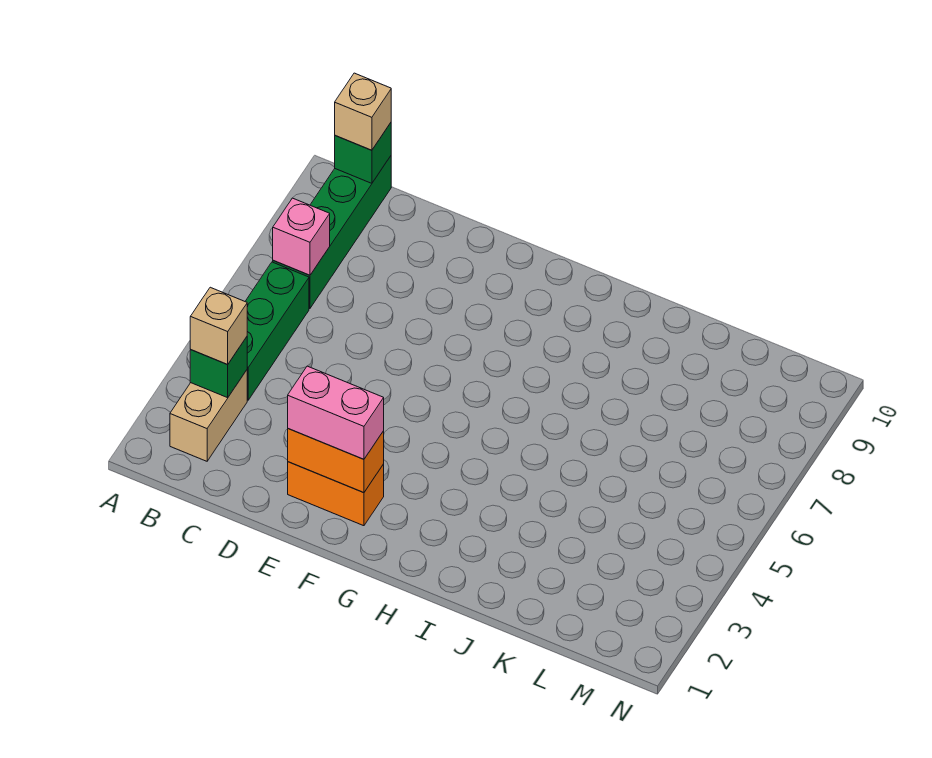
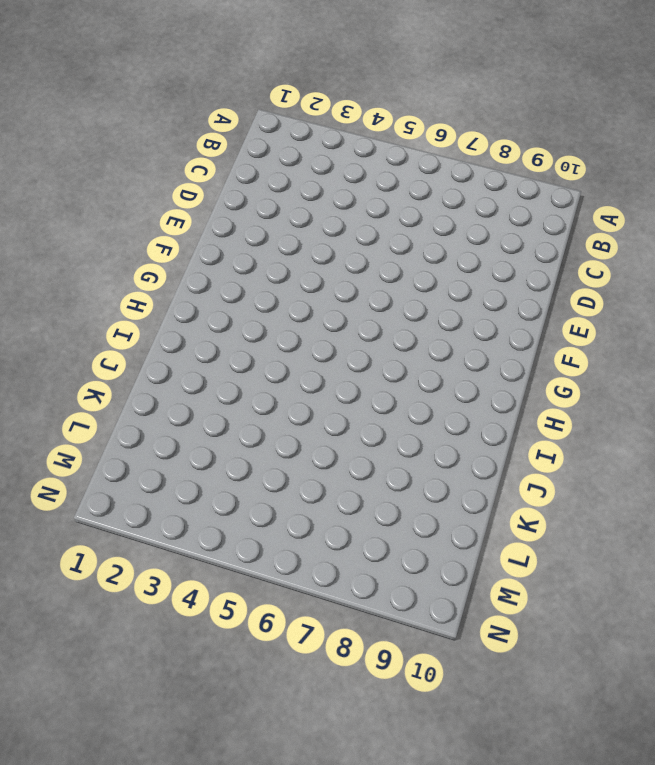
none -> tan 1x2 brick [170,370,247,461]
none -> green 1x3 brick [245,262,309,400]

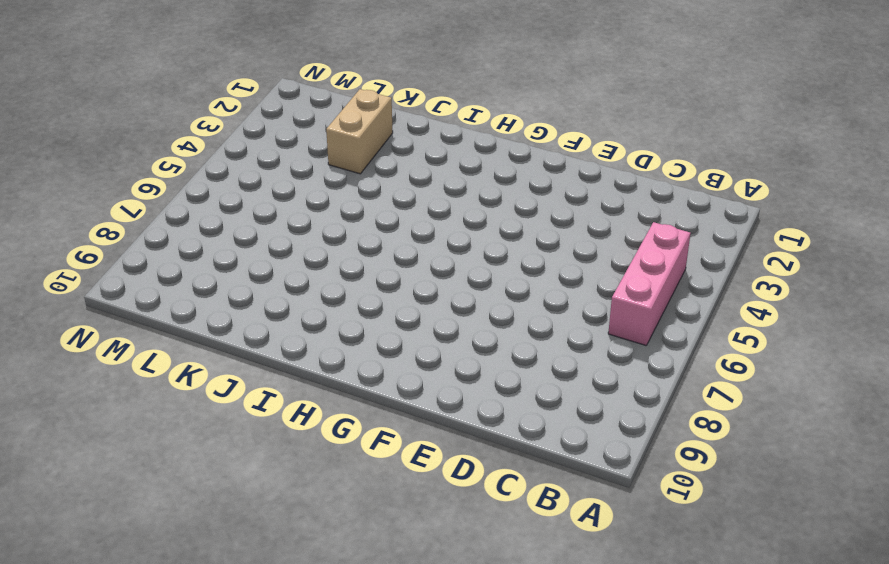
pink 1x3 brick [608,222,690,345] -> green 1x3 brick [245,262,309,400]
tan 1x2 brick [326,89,393,174] -> tan 1x2 brick moved to [170,370,247,461]
none -> green 1x4 brick [273,156,391,308]
none -> orange 1x2 brick [288,462,384,526]

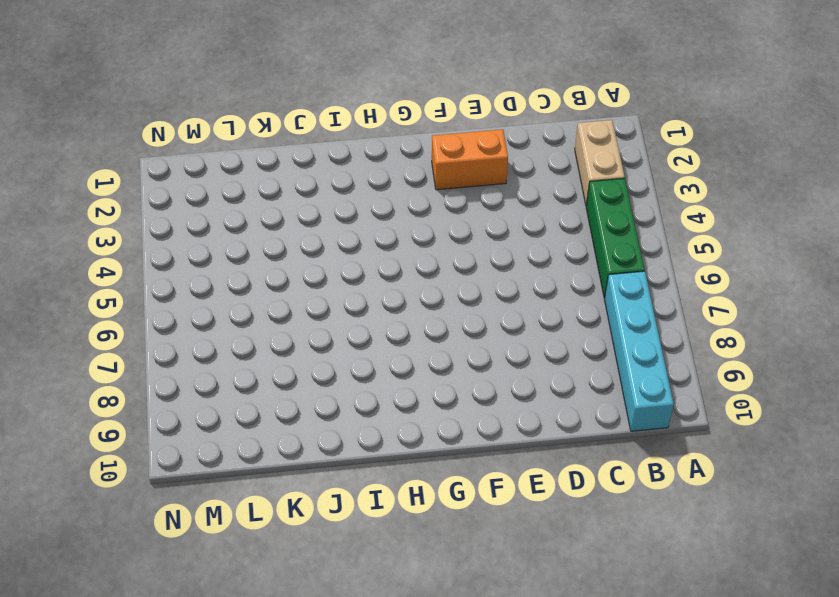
cyan 1x4 brick [605,271,674,431] -> green 1x4 brick [273,156,391,308]
none -> green 1x1 brick [190,337,247,398]
none -> pink 1x1 brick [273,198,330,275]

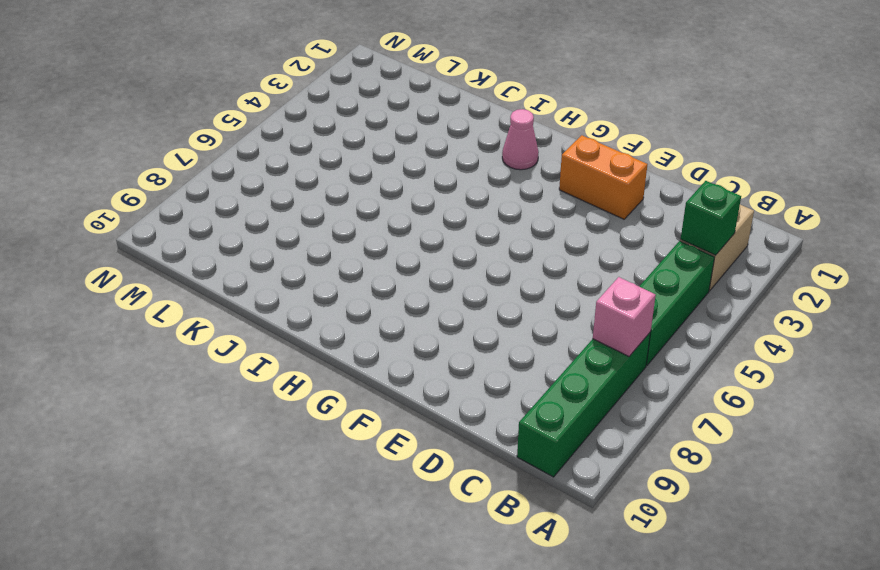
pink 1x1 cone [502,109,539,170] -> none
none -> green 1x1 brick [335,123,391,183]
none -> orange 1x2 brick [288,429,384,493]

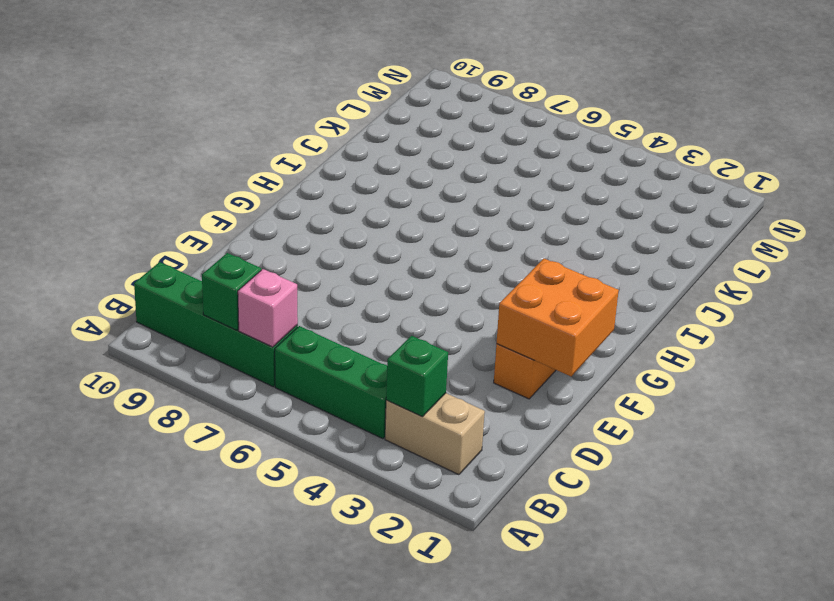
green 1x1 brick [202,253,261,330] -> green 1x1 brick moved to [335,123,391,183]
orange 2x2 brick [496,258,619,376] -> orange 1x2 brick [288,429,384,493]
none -> tan 1x1 brick [190,287,247,364]
none -> tan 1x1 brick [335,73,391,150]

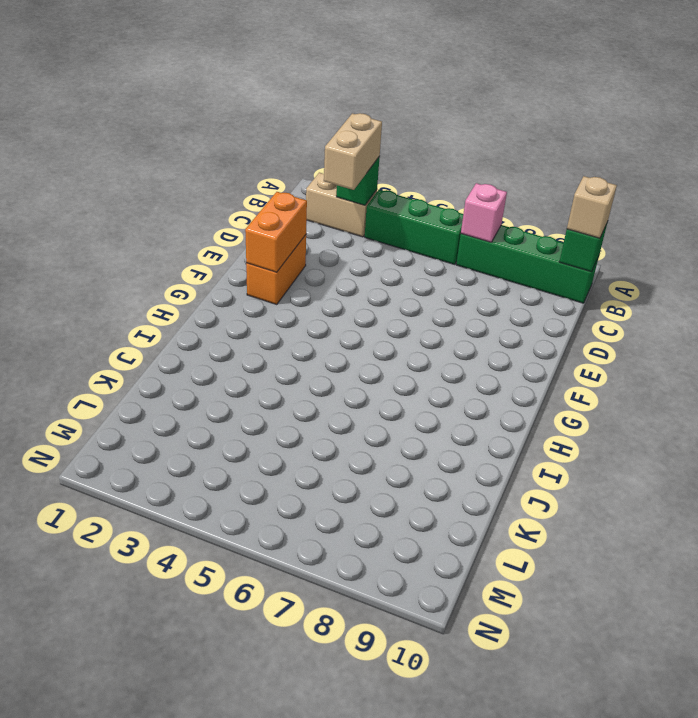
tan 1x2 brick [324,113,382,190] -> tan 1x1 brick [190,287,247,364]
none -> pink 1x2 brick [288,366,384,459]

